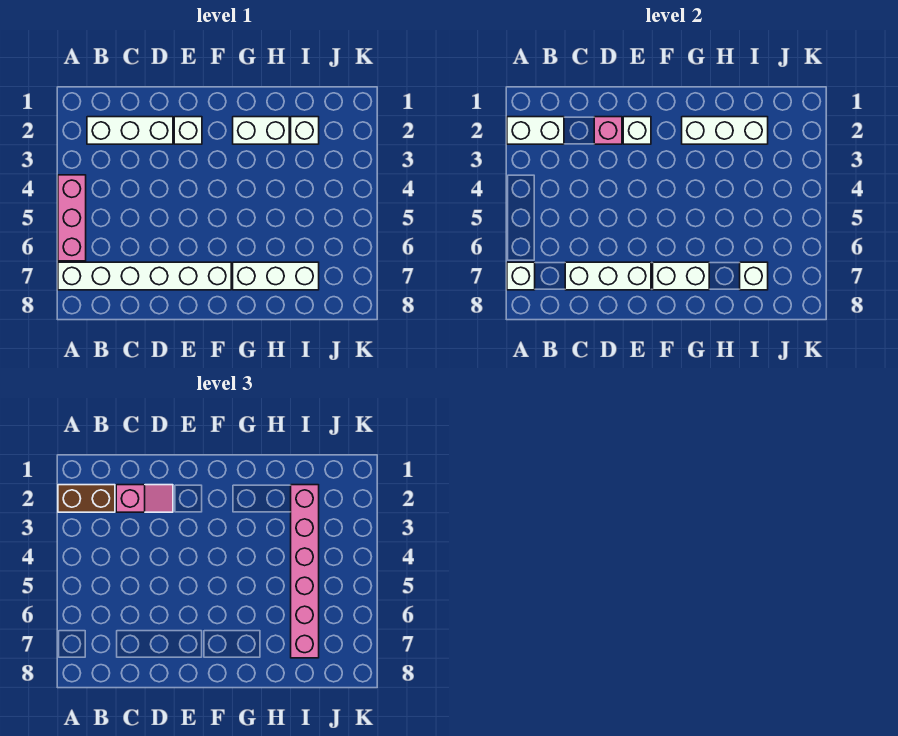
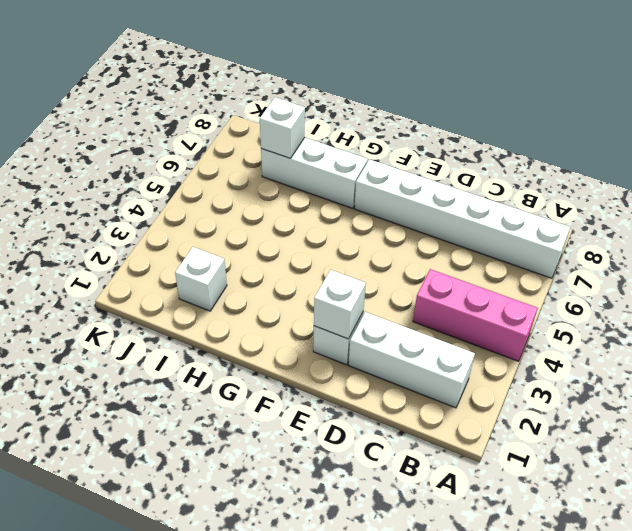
pink 1x3 brick [413,269,538,361] -> pink 1x3 brick turned to [58,175,86,261]
none -> white 1x2 brick [233,117,289,144]
none -> white 1x2 brick [507,117,564,144]
none -> white 1x1 brick [507,262,535,290]

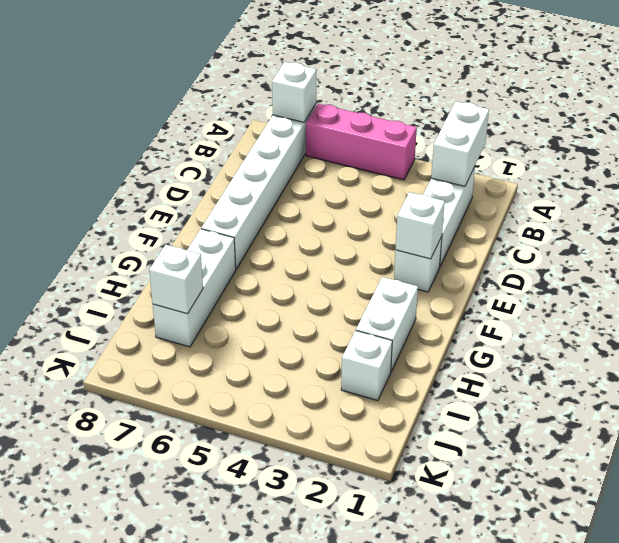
none -> white 1x3 brick [565,262,651,290]
none -> pink 1x1 brick [594,117,622,144]
none -> white 1x2 brick [653,262,709,290]

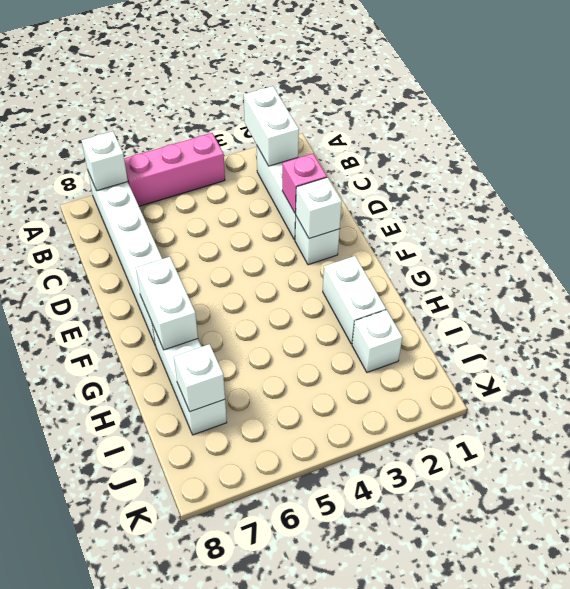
none -> white 1x3 brick [565,262,651,290]
none -> white 1x3 brick [682,117,768,144]
none -> brown 1x2 brick [58,485,115,512]

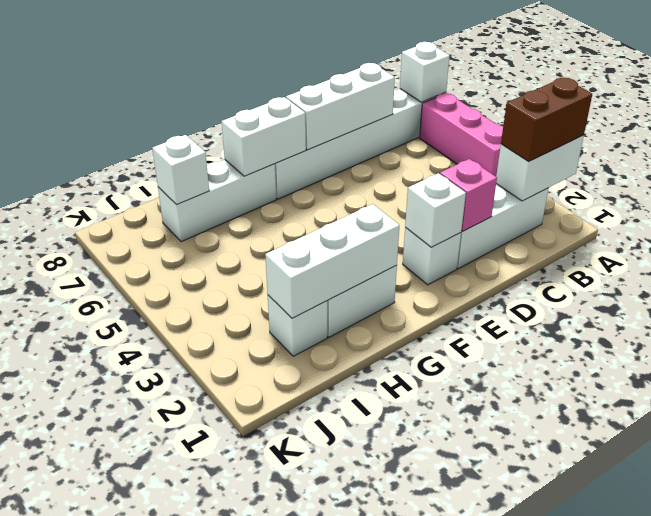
none -> pink 1x2 slope [116,485,173,512]
none -> pink 1x6 brick [291,485,319,658]

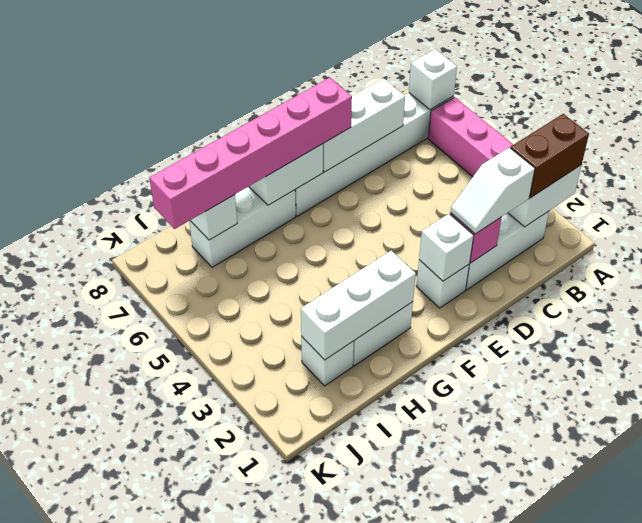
white 1x2 slope [450,148,535,234] -> pink 1x2 slope [116,485,173,512]
pink 1x6 brick [149,78,352,229] -> pink 1x6 brick turned to [291,485,319,658]

